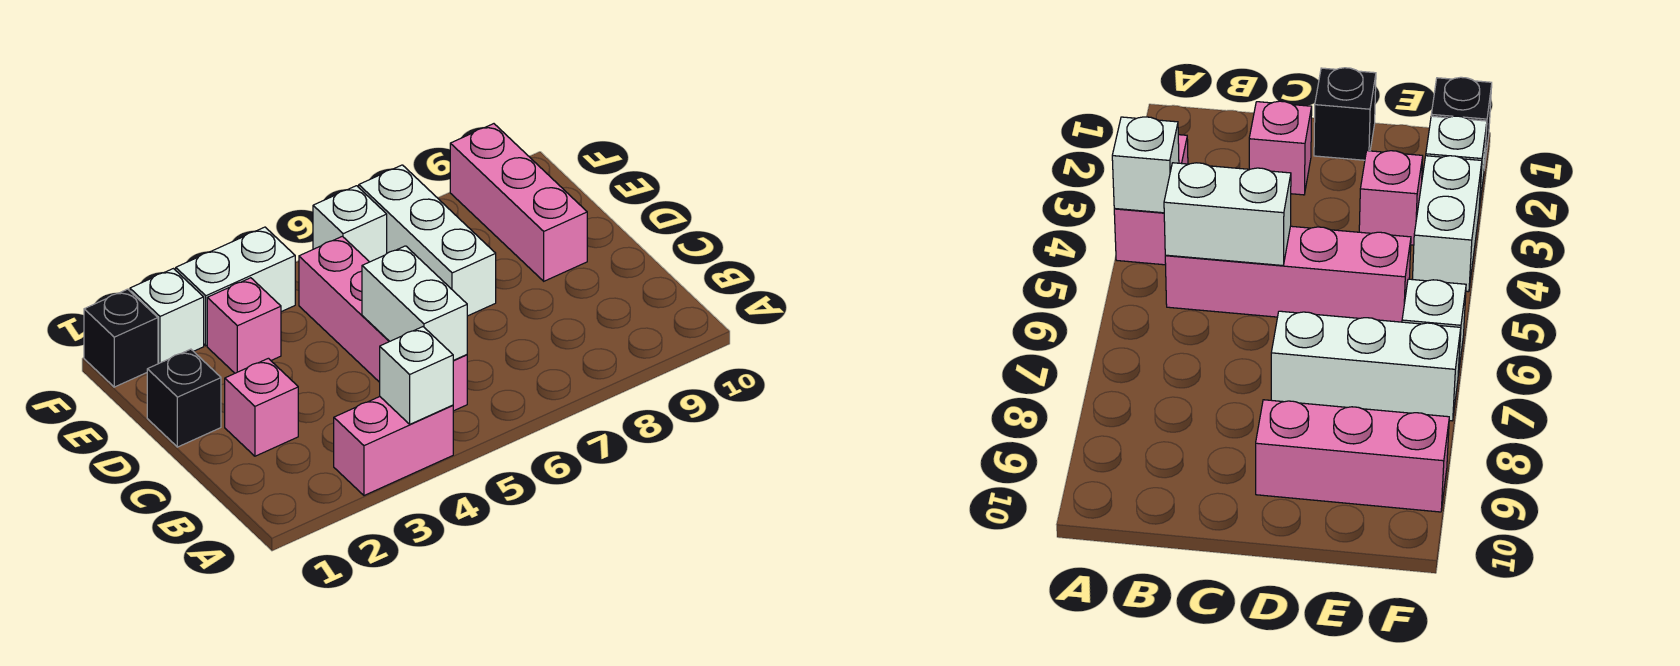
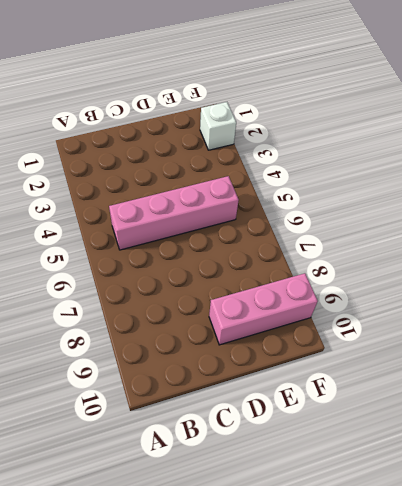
none -> pink 1x2 brick [334,397,453,496]
none -> pink 1x1 brick [225,358,298,456]
none -> black 1x1 brick [147,349,221,447]

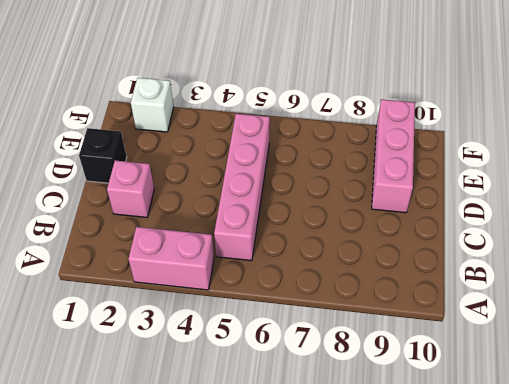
none -> white 1x3 brick [359,165,496,316]
none -> pink 1x1 brick [207,278,281,373]
none -> black 1x1 brick [84,289,158,387]

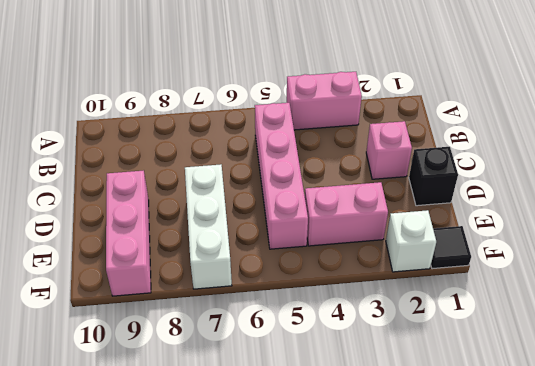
pink 1x2 brick [305,182,388,246] -> pink 1x1 brick [207,278,281,373]
black 1x1 tile [431,226,471,269] -> black 1x1 brick [84,289,158,387]
none -> white 1x2 brick [176,227,295,346]
none -> white 1x1 brick [313,186,387,262]
none -> white 1x1 brick [380,327,453,424]

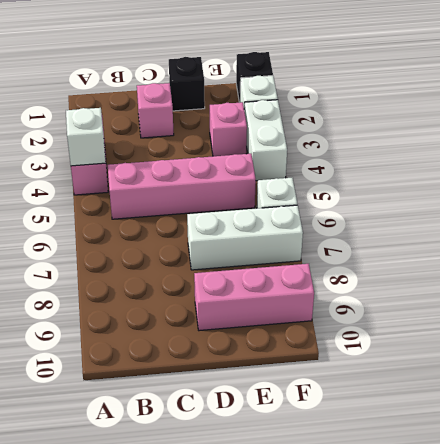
none -> white 1x2 brick [362,246,467,361]

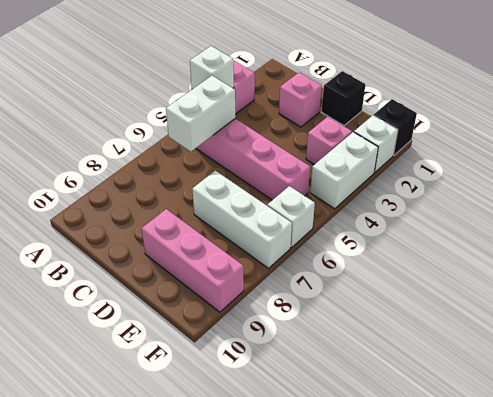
white 1x2 brick [166,76,235,152] -> white 1x2 brick turned to [362,246,467,361]

